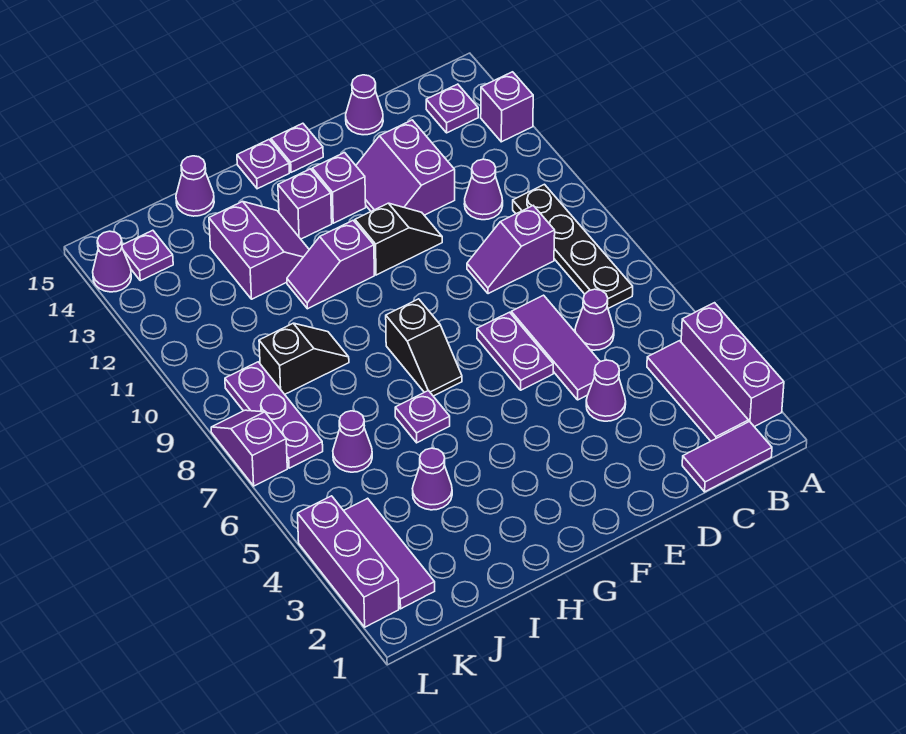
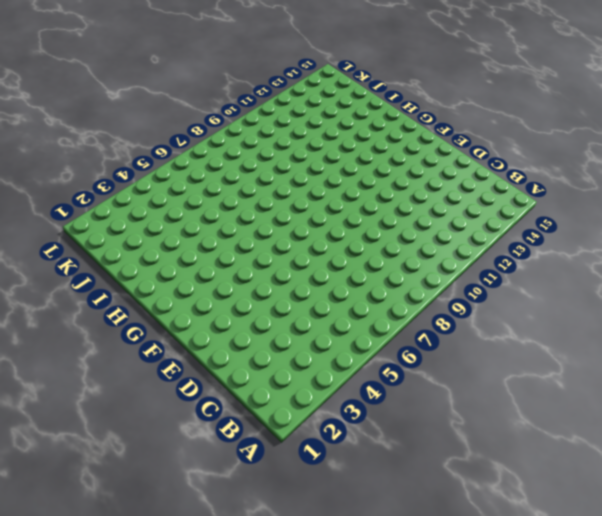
none -> purple 1x3 brick [681,303,784,427]
none -> purple 1x1 brick [481,72,533,142]
none -> purple 1x2 tile [682,422,772,492]
none -> purple 1x3 tile [647,341,748,441]

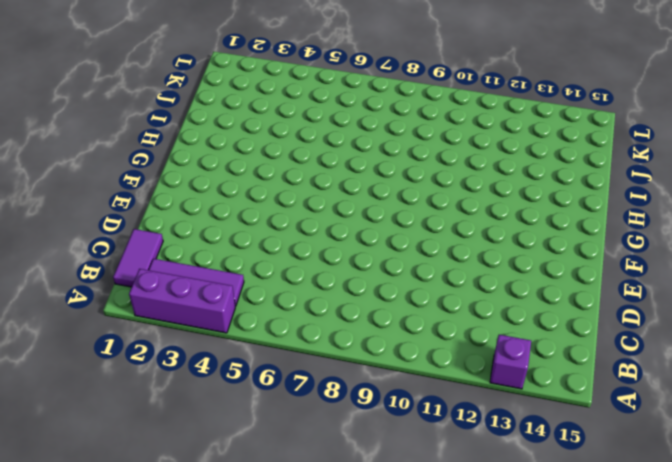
none -> black 1x4 plate [513,184,633,308]
none -> purple 1x1 plate [426,84,478,133]
none -> purple 1x1 cone [575,289,614,350]
none -> purple 1x2 slope [467,206,555,294]

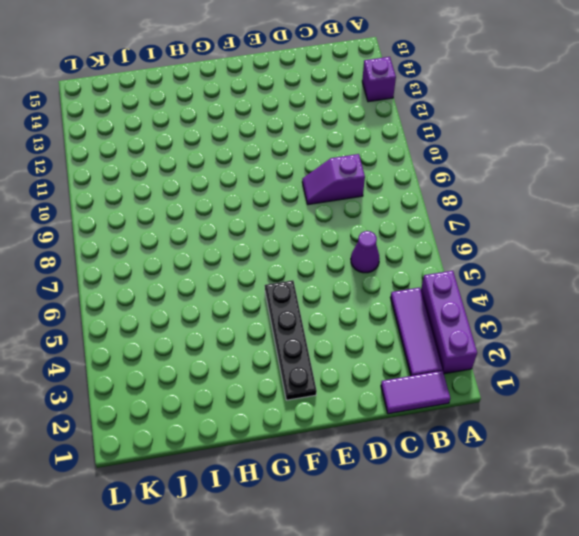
black 1x4 plate [265,280,317,400] -> black 1x4 plate moved to [513,184,633,308]
none -> purple 1x1 plate [426,84,478,133]
none -> purple 1x1 cone [464,159,503,220]
none -> purple 1x1 cone [586,360,626,421]
none -> purple 1x3 tile [511,295,600,400]

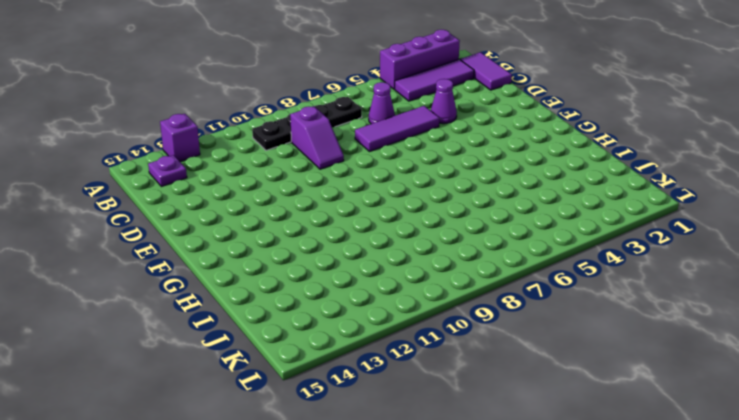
none -> purple 1x1 cone [464,159,503,220]
none -> purple 2x2 slope [356,120,455,215]
none -> purple 1x1 cone [346,75,383,135]
none -> purple 1x2 plate [477,312,553,390]

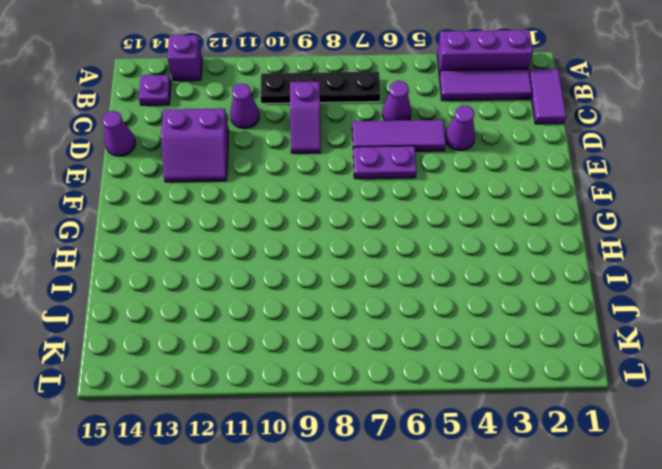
none -> black 1x2 slope [355,203,442,275]
none -> purple 1x1 brick [312,153,366,223]
none -> purple 1x1 plate [271,123,323,172]
none -> black 1x2 slope [386,299,462,396]

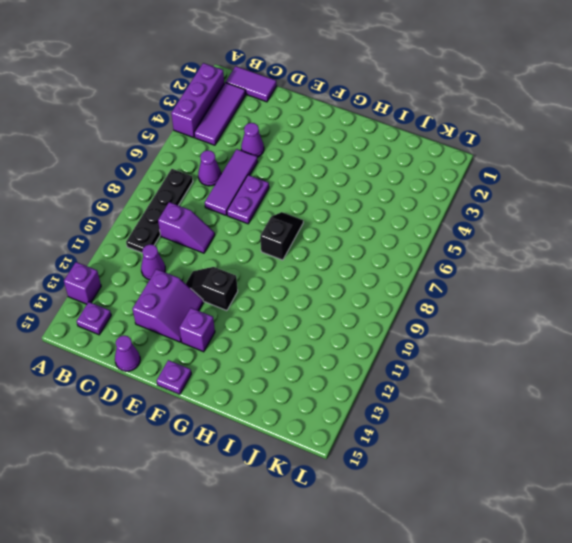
none -> purple 1x2 slope [287,220,374,309]
none -> purple 1x1 brick [278,169,332,239]
none -> purple 1x1 plate [237,140,289,189]
none -> purple 1x1 plate [395,390,450,443]

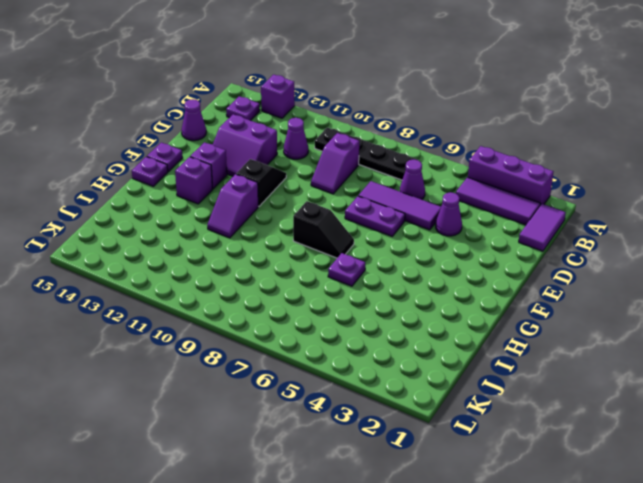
none -> purple 2x2 slope [209,201,309,299]
none -> purple 1x1 cone [413,448,452,510]
none -> black 1x2 slope [259,323,349,394]
none -> purple 1x1 cone [176,156,214,216]

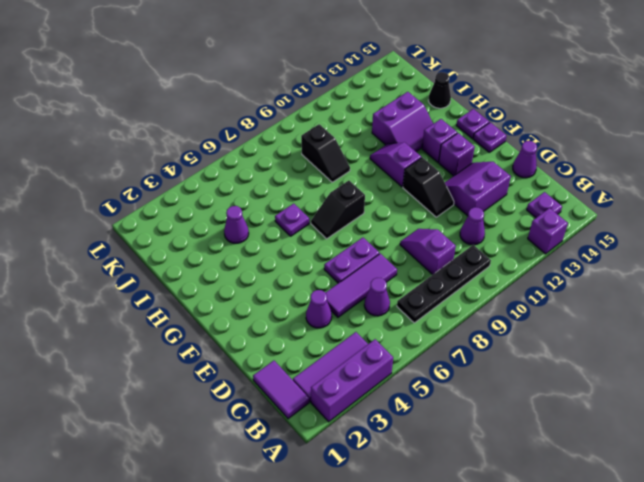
black 1x1 cone [428,72,451,108] -> purple 1x1 cone [176,156,214,216]
none -> purple 1x1 cone [333,411,372,472]
none -> purple 1x3 tile [344,498,435,609]
none -> purple 1x3 plate [225,362,323,468]
none -> purple 1x1 plate [122,230,173,281]

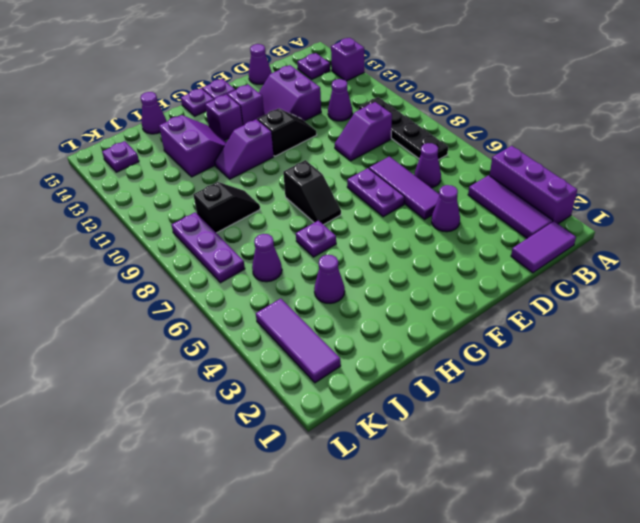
none -> purple 1x3 brick [298,496,399,627]
none -> purple 1x2 slope [211,410,287,486]
none -> purple 1x1 cone [93,231,131,292]

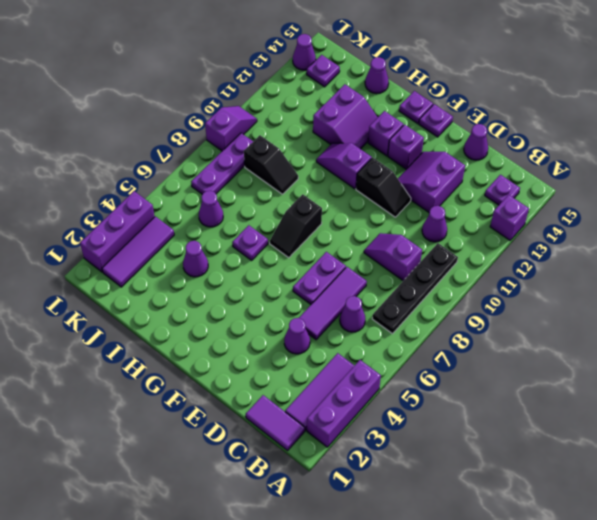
purple 1x2 slope [205,106,257,151] -> purple 1x2 slope moved to [211,410,287,486]

